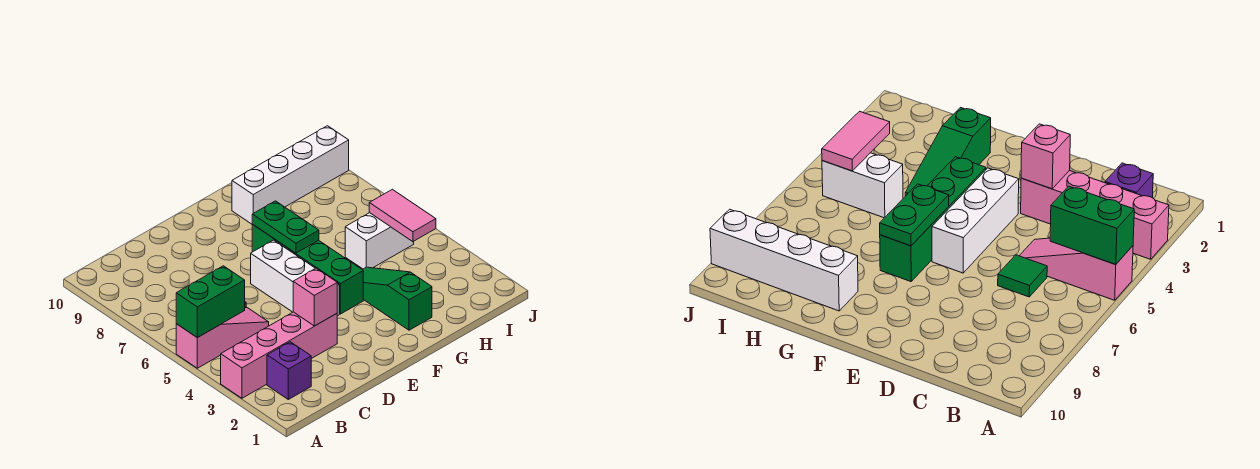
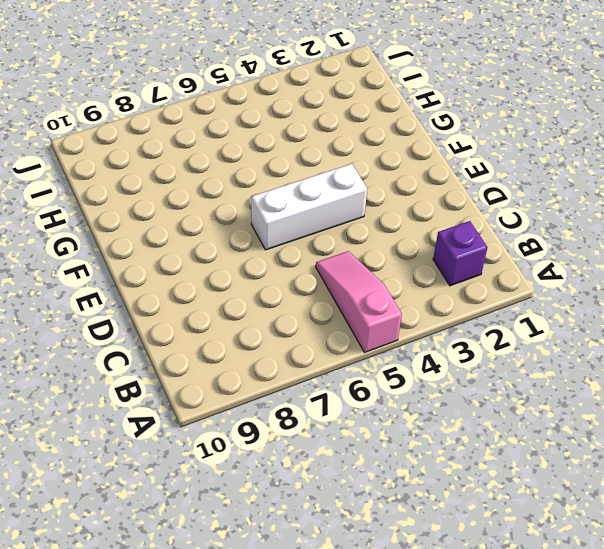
none -> pink 1x4 brick [221,312,337,398]
none -> green 1x1 tile [998,255,1047,297]
none -> green 1x4 brick [252,224,363,314]

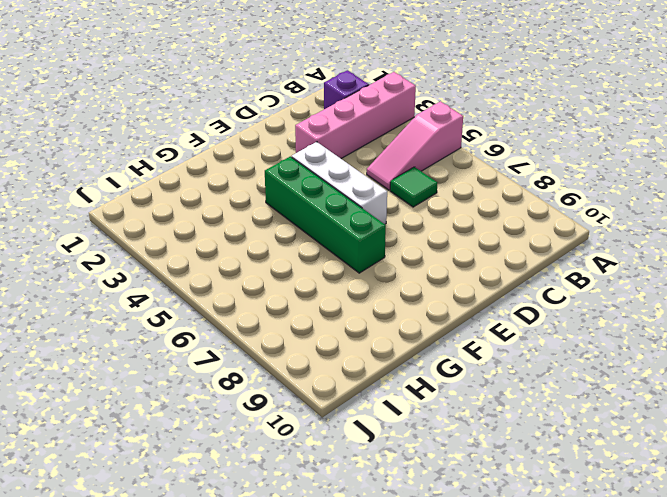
none -> green 1x3 slope [362,267,432,330]
none -> white 1x4 brick [232,126,349,224]
none -> white 1x2 brick [345,213,414,269]

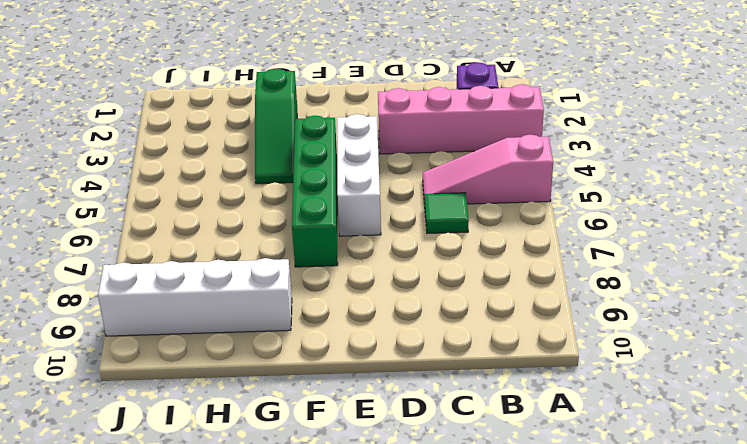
none -> white 1x2 brick [345,213,414,269]
none -> green 1x2 brick [176,266,245,338]
none -> pink 1x1 brick [293,268,337,326]

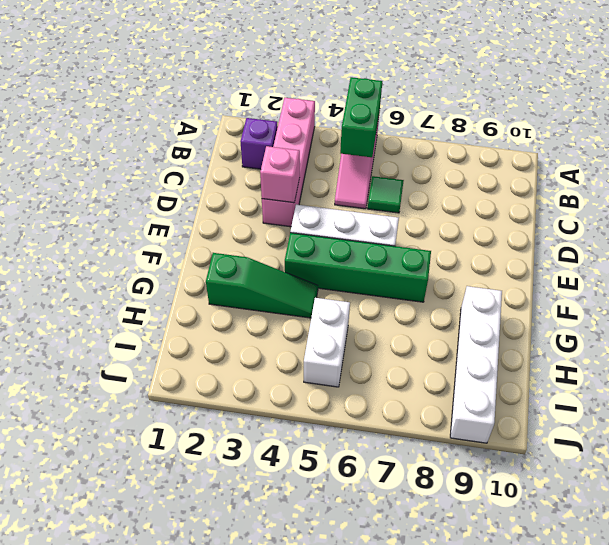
none -> green 1x2 plate [252,201,319,253]
none -> pink 1x2 tile [369,189,436,242]

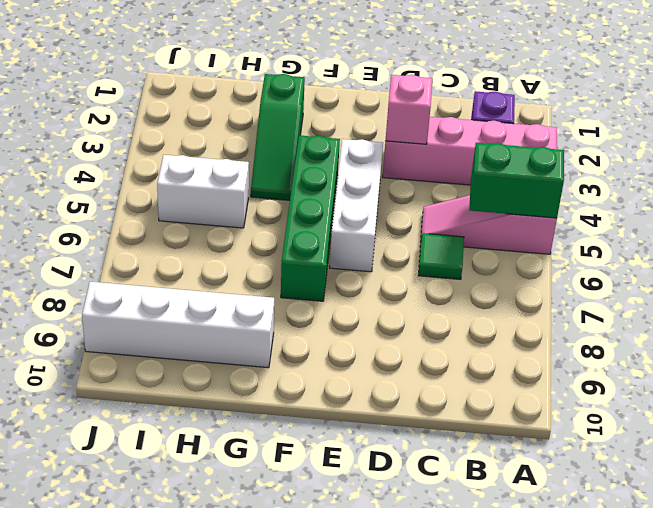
none -> green 1x2 plate [252,201,319,253]
none -> pink 1x2 tile [369,189,436,242]

